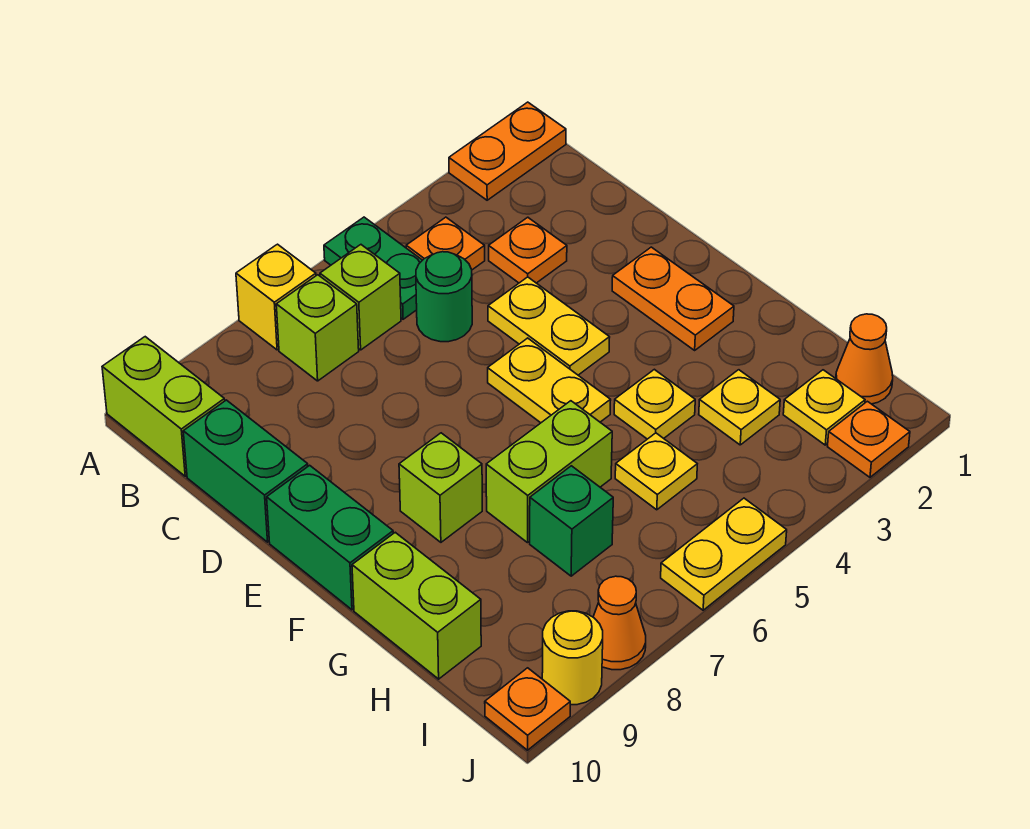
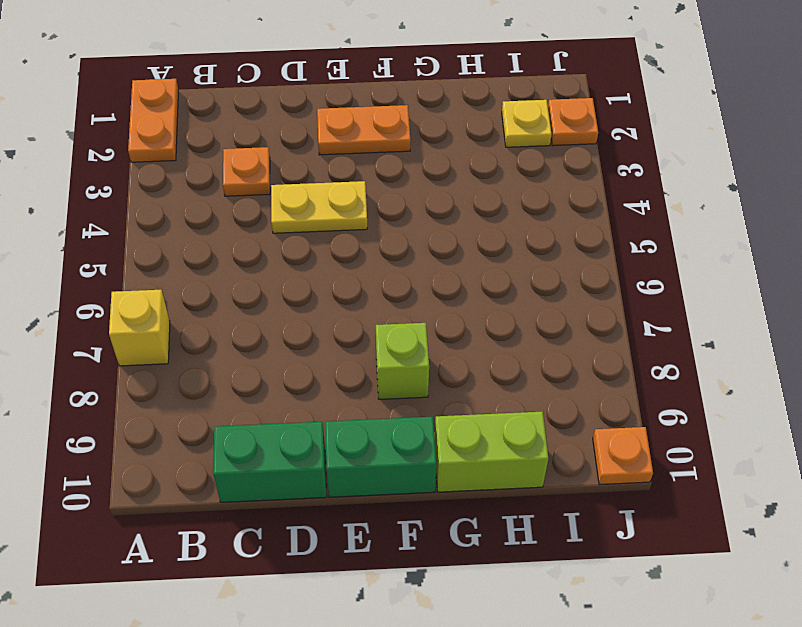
none -> green 1x2 plate [324,217,422,319]
none -> lime 1x2 brick [102,337,225,476]
none -> orange 1x1 plate [406,217,485,270]

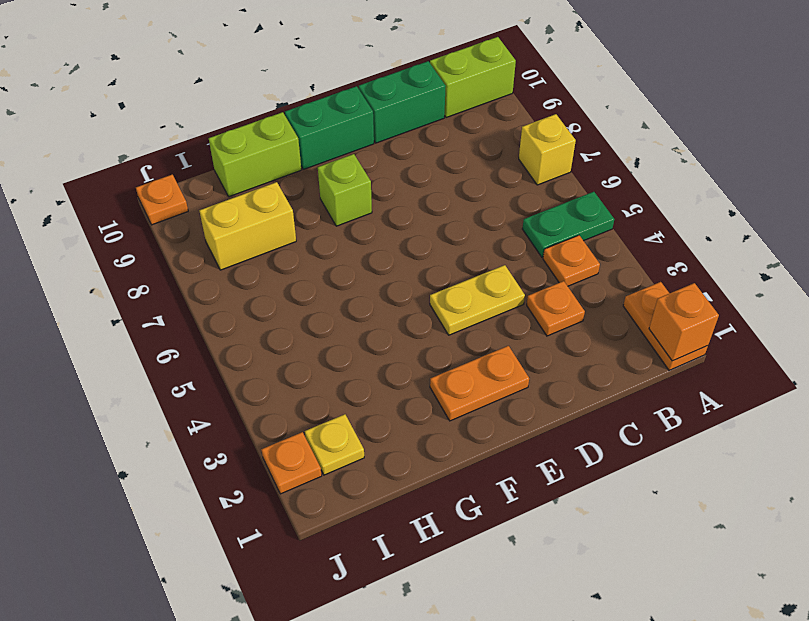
orange 1x1 brick [649,283,719,361] -> none
yellow 1x2 brick [199,182,296,270] -> none
none -> lime 1x1 brick [320,245,401,350]
none -> lime 1x1 brick [276,275,359,381]
none -> green 1x1 round brick [416,252,472,342]

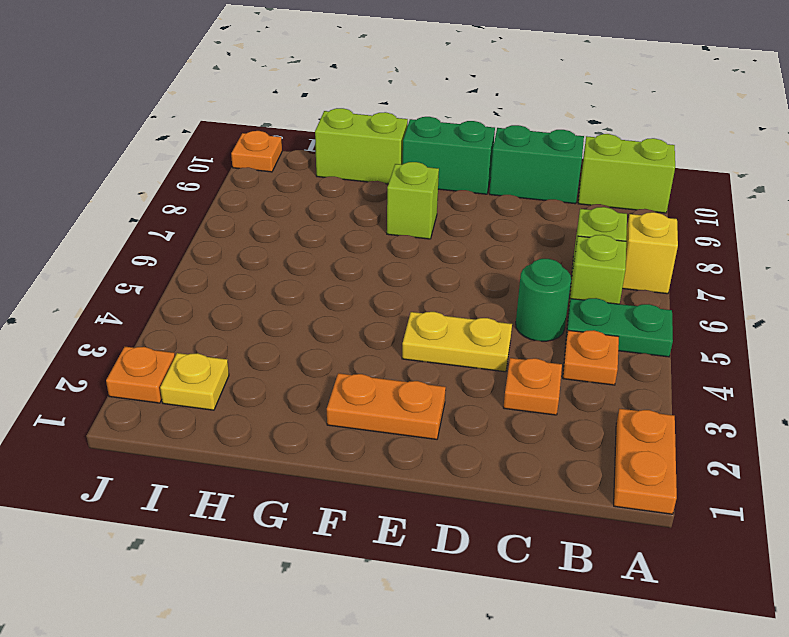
none -> yellow 1x2 plate [488,338,611,423]
none -> yellow 1x1 plate [614,369,695,439]
none -> lime 1x2 brick [486,401,612,543]

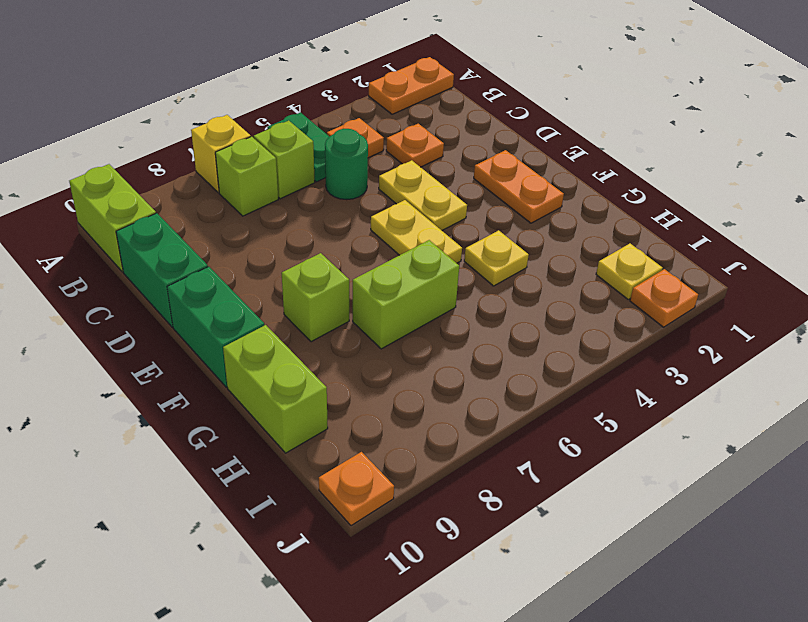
none -> yellow 1x1 plate [699,370,780,445]
none -> yellow 1x1 plate [615,433,697,510]
none -> green 1x1 brick [530,466,613,576]

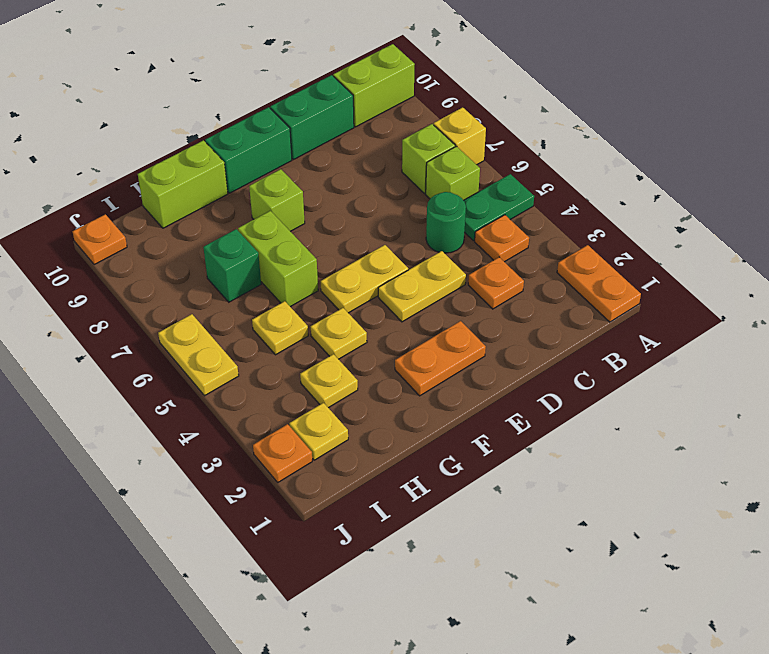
none -> orange 1x1 cone [836,314,893,404]
none -> orange 1x1 cone [593,576,646,670]
none -> yellow 1x1 round brick [542,611,603,705]

